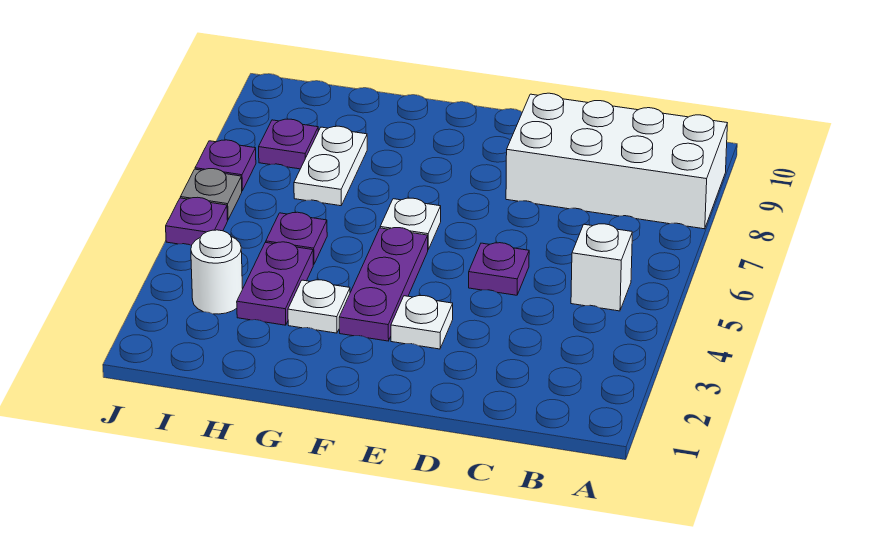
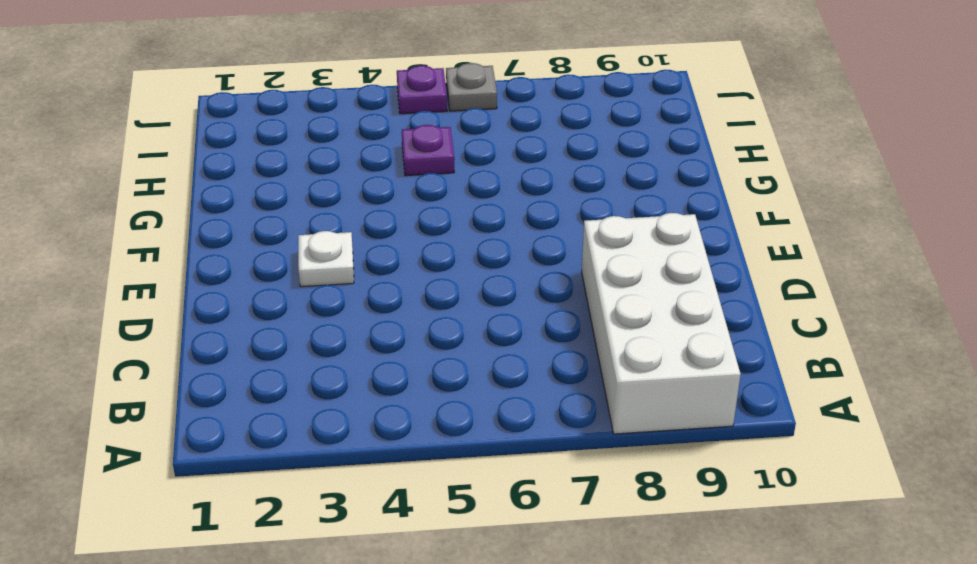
none -> white 1x1 brick [571,224,632,311]
none -> purple 1x1 plate [469,243,529,295]
none -> purple 1x3 plate [339,228,428,341]

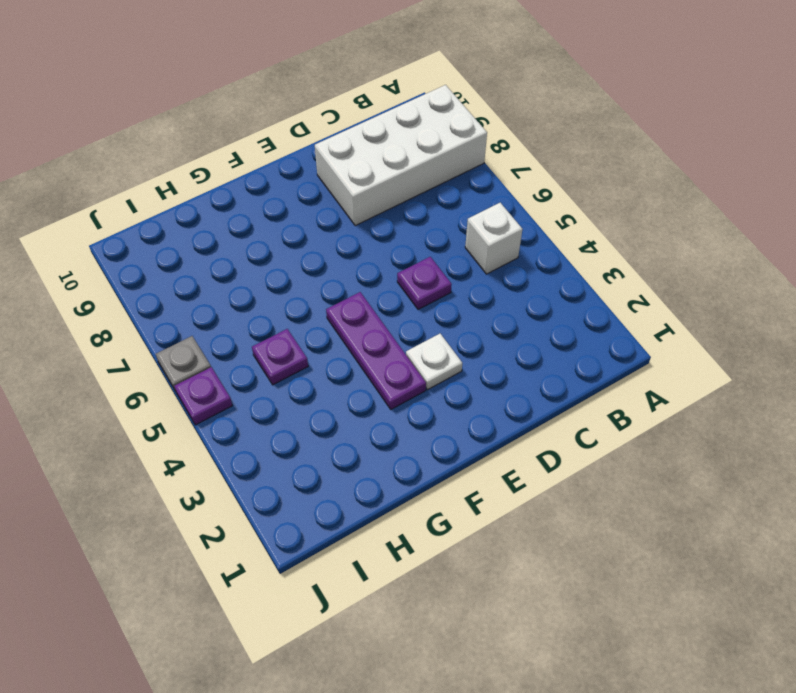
none -> white 1x1 plate [380,198,441,249]
none -> white 1x1 plate [288,280,350,333]
none -> purple 1x2 plate [237,242,313,325]

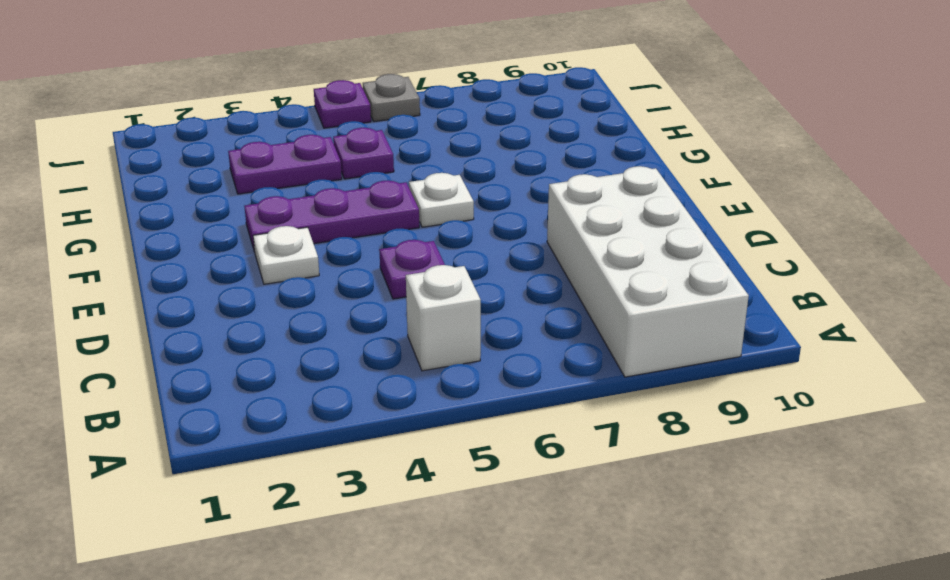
none -> white 1x1 plate [288,280,350,333]
none -> white 1x2 plate [294,126,367,206]
none -> white 1x1 round brick [191,230,242,314]

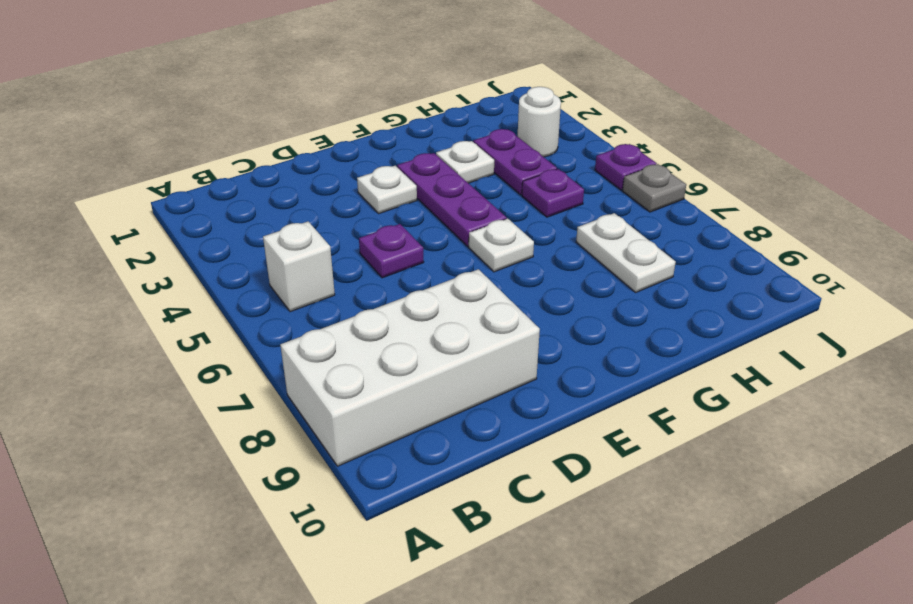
none -> purple 1x1 plate [259,119,318,169]
none -> purple 1x1 plate [195,140,256,191]

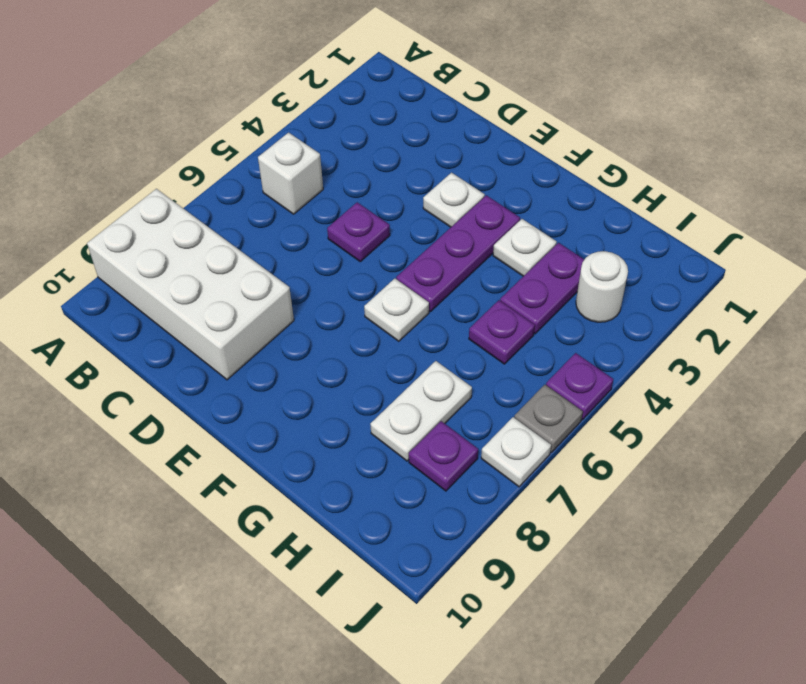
white 1x1 plate [481,417,551,487] -> purple 1x1 plate [195,140,256,191]

